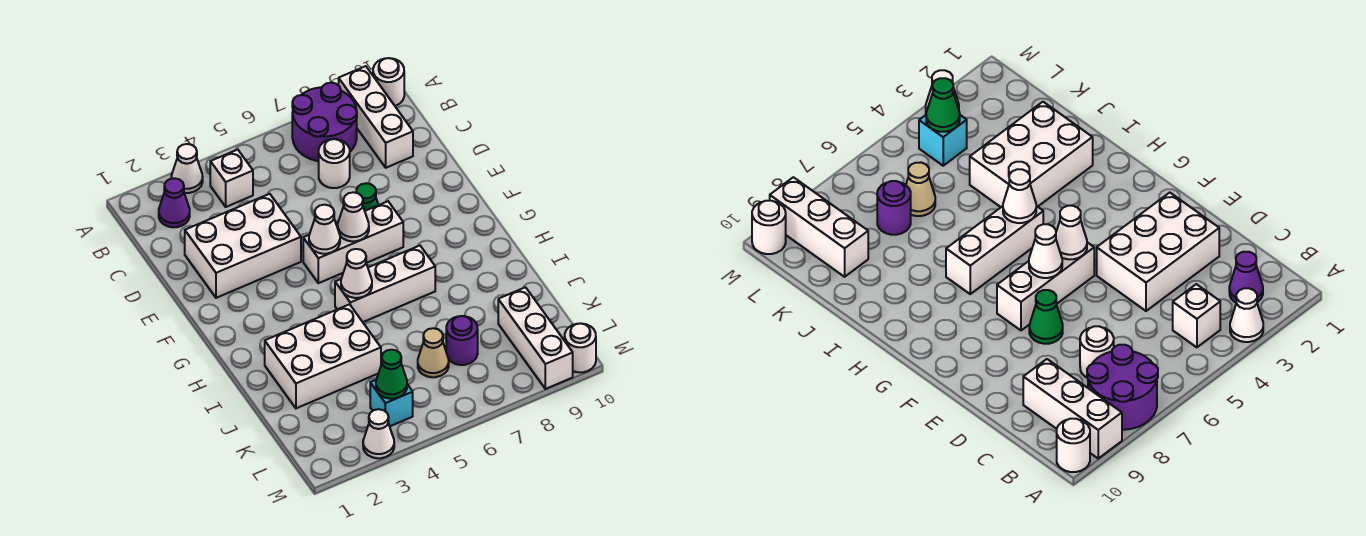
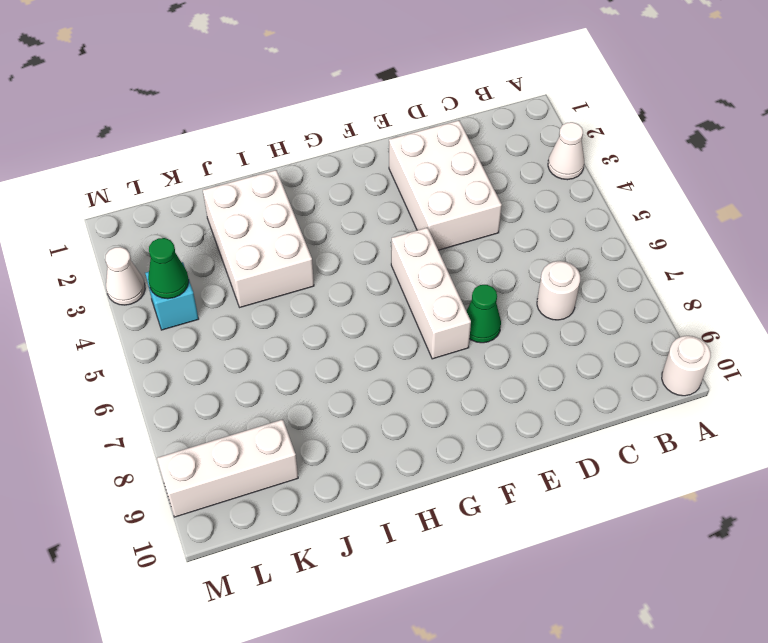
none -> purple 2x2 round brick [292,83,357,161]
none -> white 1x3 brick [339,66,413,168]
none -> purple 1x1 cone [159,178,190,227]

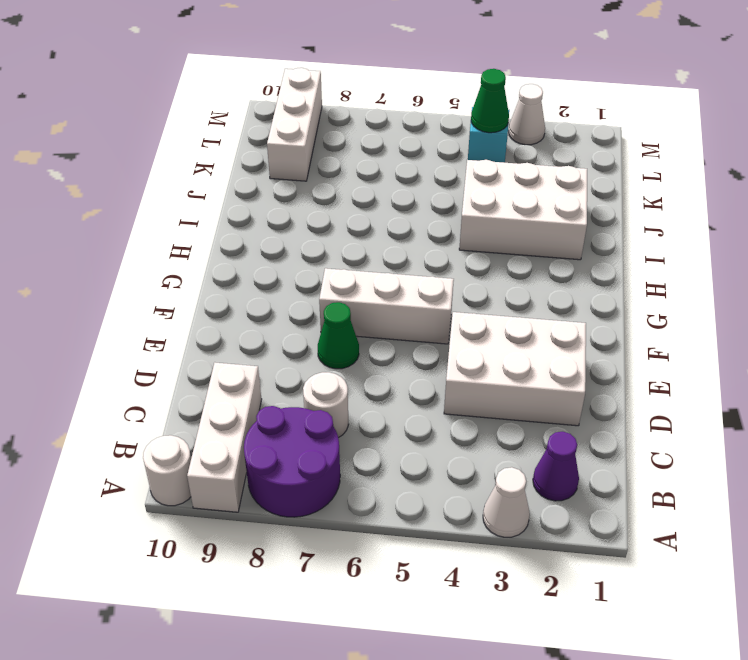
none -> white 1x1 brick [210,150,253,207]
none -> white 1x3 brick [335,246,435,322]
none -> tan 1x1 cone [418,328,449,377]

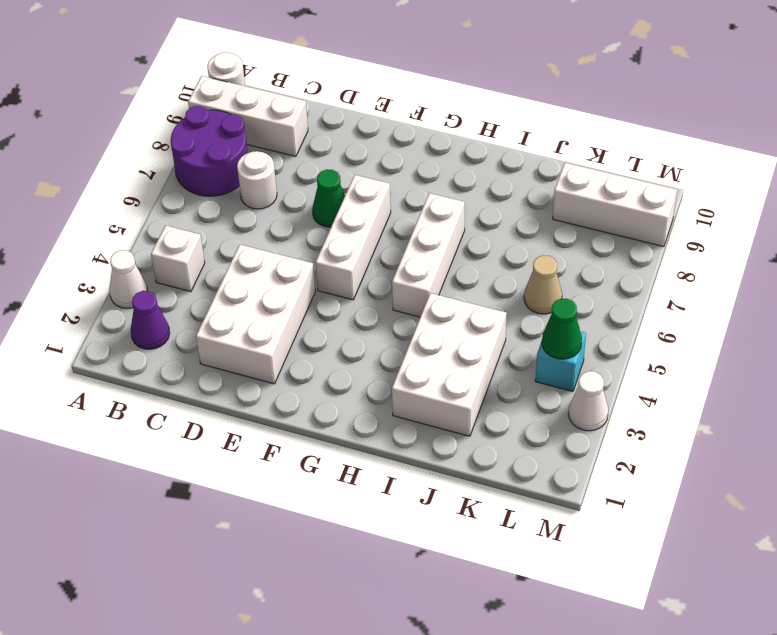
none -> purple 1x1 round brick [446,316,478,365]
none -> white 1x1 round brick [565,323,596,372]
none -> white 1x1 cone [309,205,340,254]

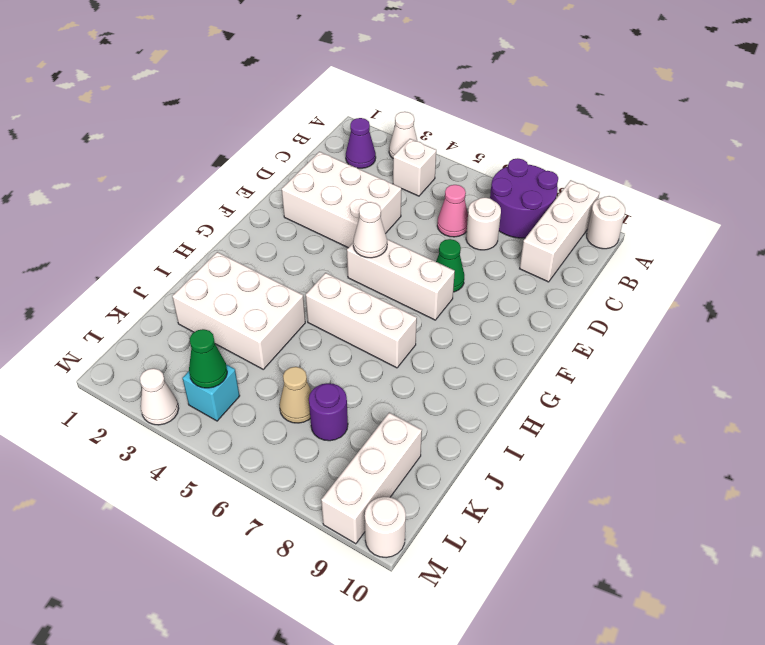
pink 1x1 cone [437,185,468,237] -> none
none -> white 1x1 cone [338,192,369,241]
none -> white 1x1 cone [341,249,372,298]

